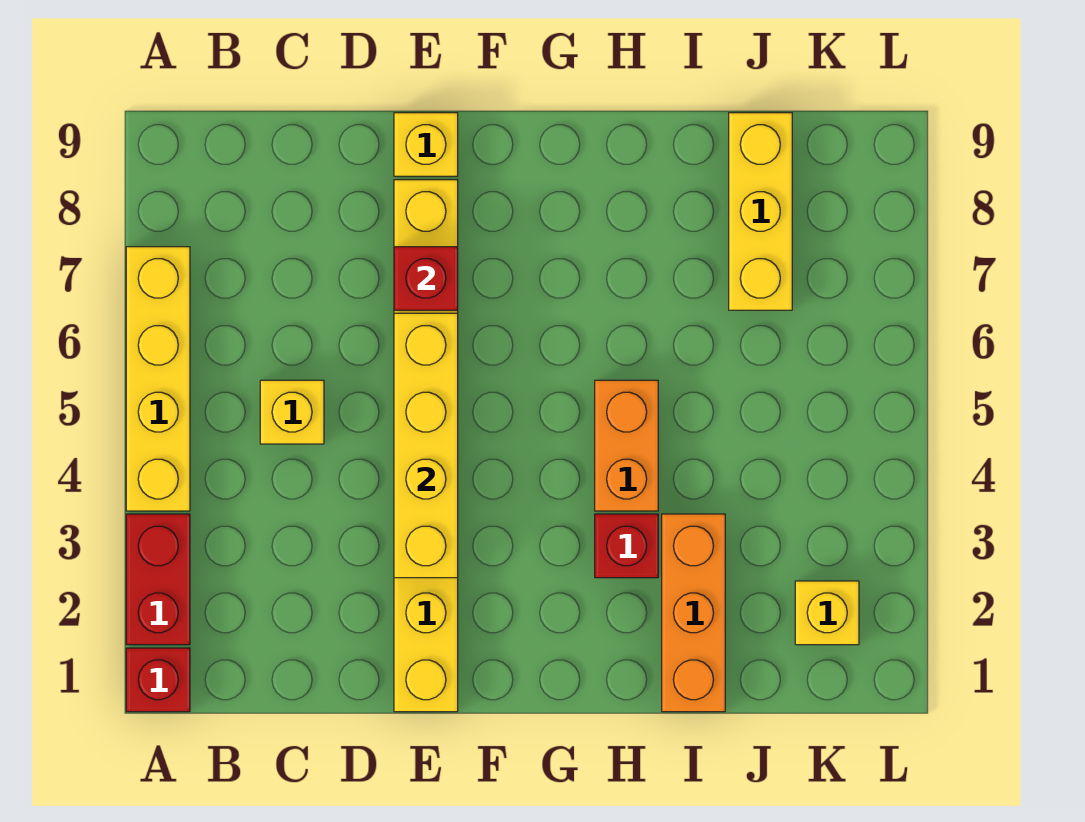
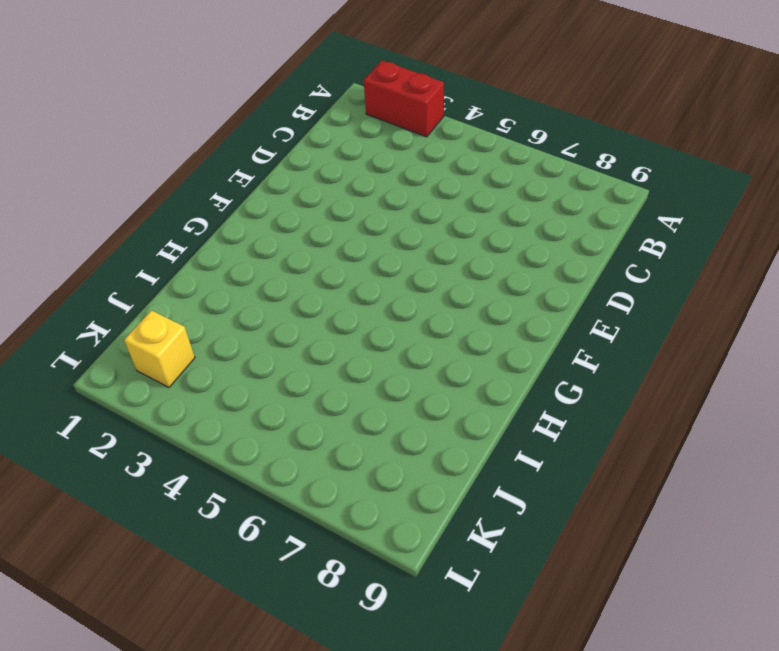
none -> red 1x1 brick [126,648,190,712]
none -> yellow 1x4 brick [126,247,190,511]
none -> yellow 1x1 brick [260,380,324,444]

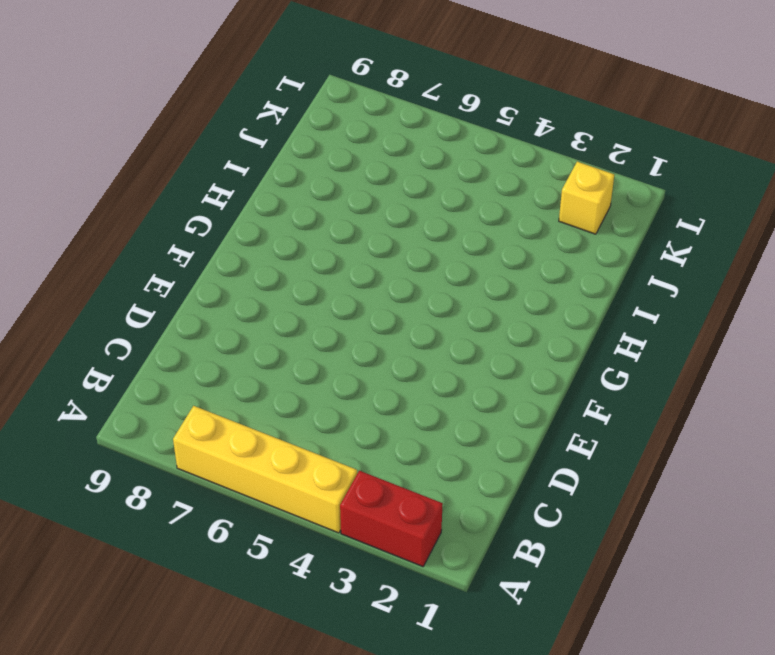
none -> red 1x1 brick [126,648,190,712]
none -> yellow 1x1 brick [260,380,324,444]
none -> yellow 1x8 brick [394,180,458,712]

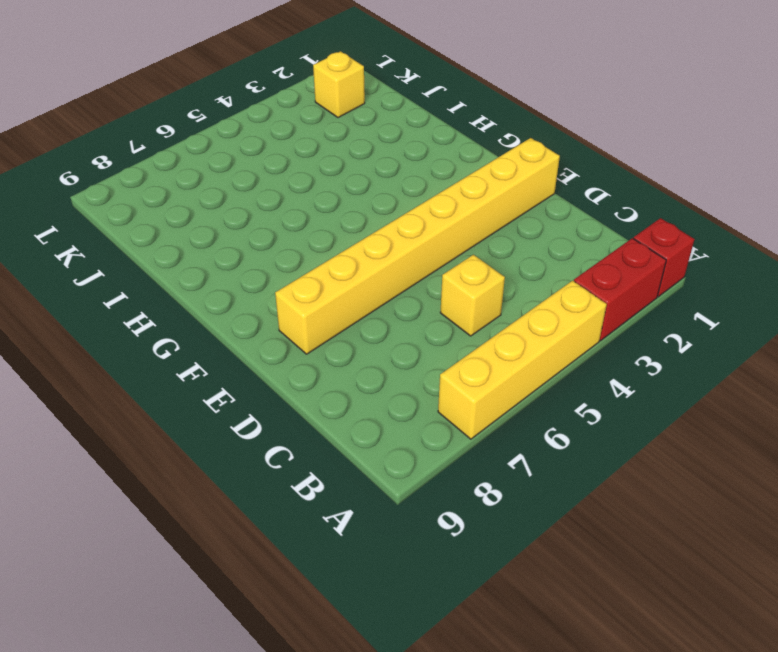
none -> yellow 1x1 brick [394,113,458,176]
none -> red 1x1 brick [595,514,658,578]
none -> orange 1x2 brick [595,380,658,511]

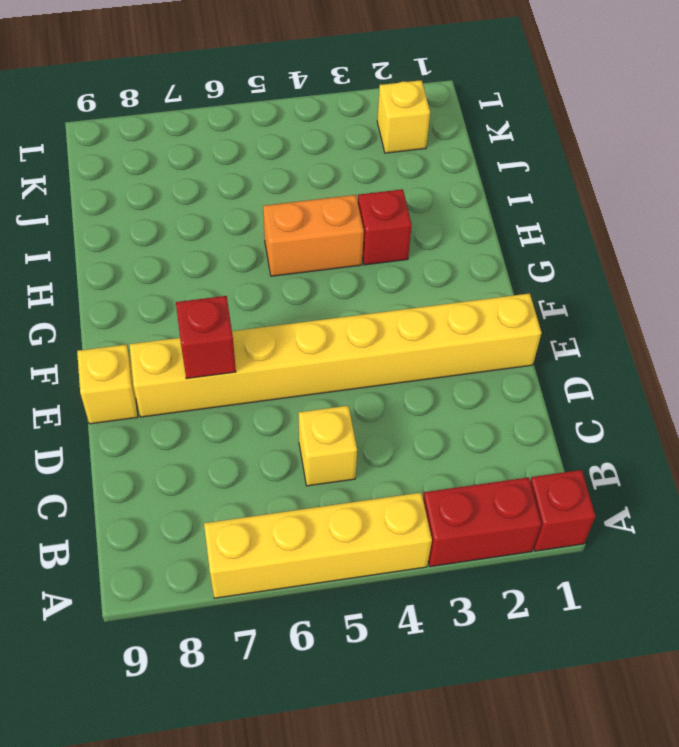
none -> orange 1x3 brick [662,514,725,712]
none -> yellow 1x3 brick [729,113,792,310]
none -> yellow 1x4 brick [394,313,458,578]

